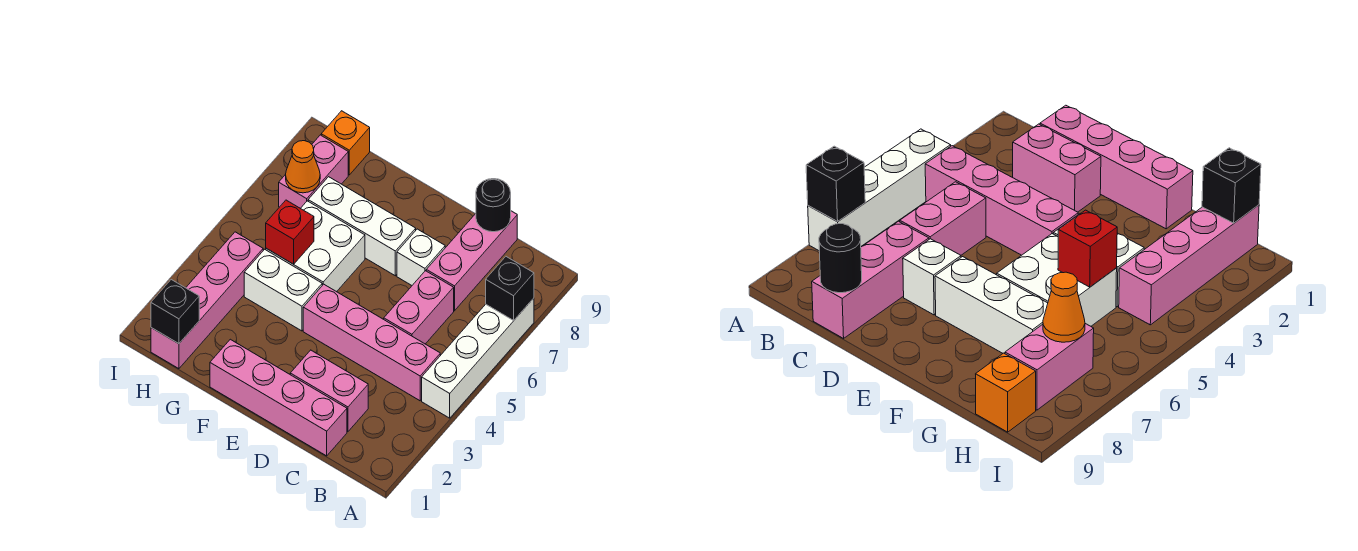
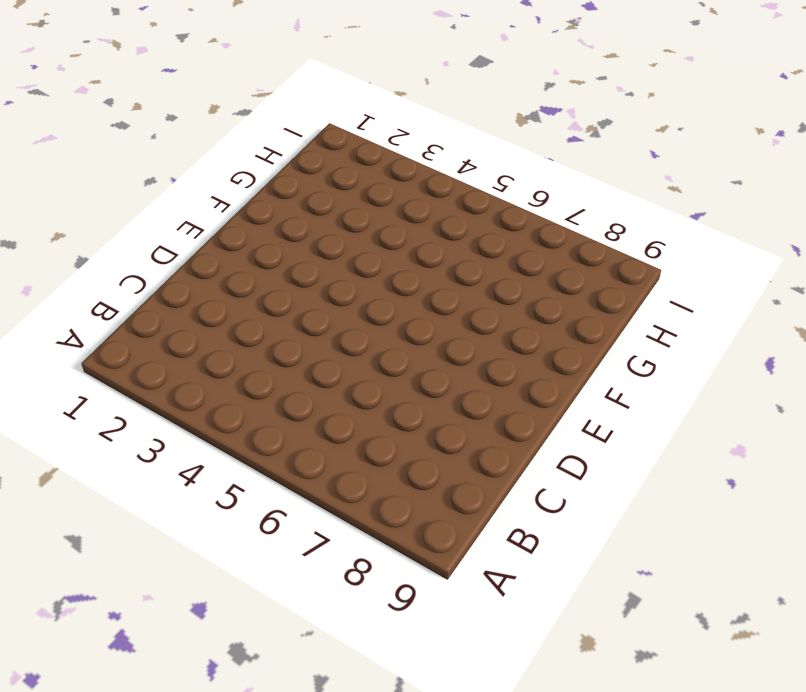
none -> white 1x4 brick [422,298,534,418]
none -> pink 1x4 brick [303,284,440,401]
none -> pink 1x4 brick [210,339,347,456]

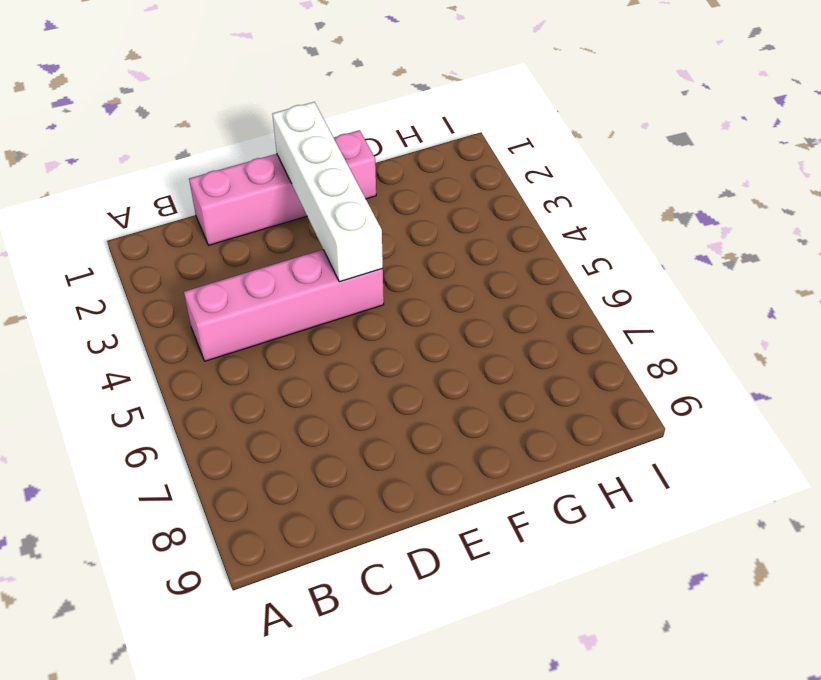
white 1x4 brick [272,102,383,282] -> white 1x4 brick moved to [422,298,534,418]
none -> pink 1x2 brick [290,350,368,432]
none -> pink 1x2 brick [384,271,454,344]
none -> pink 1x3 brick [426,211,517,311]

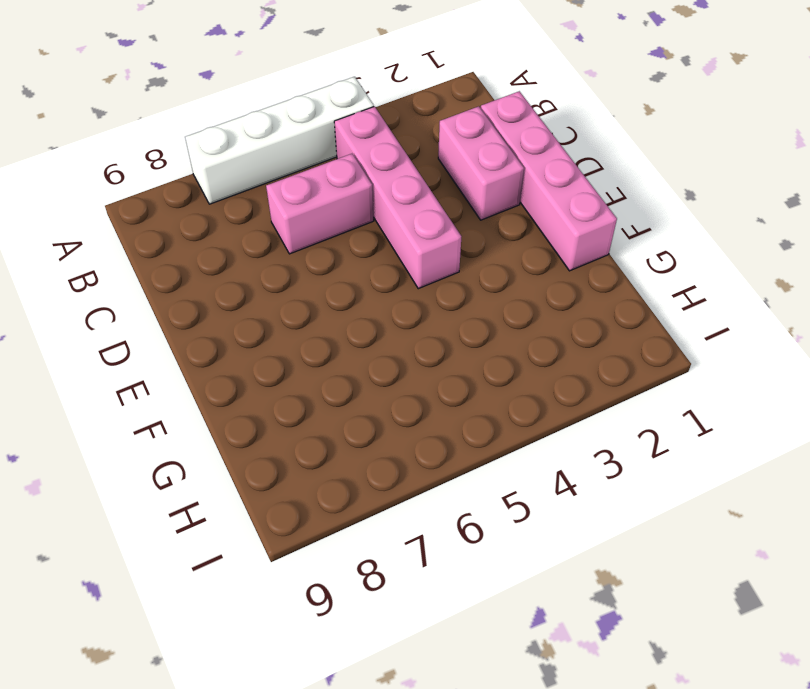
none -> pink 1x3 brick [426,211,517,311]
none -> white 1x1 brick [397,229,445,285]
none -> white 1x3 brick [308,177,416,276]

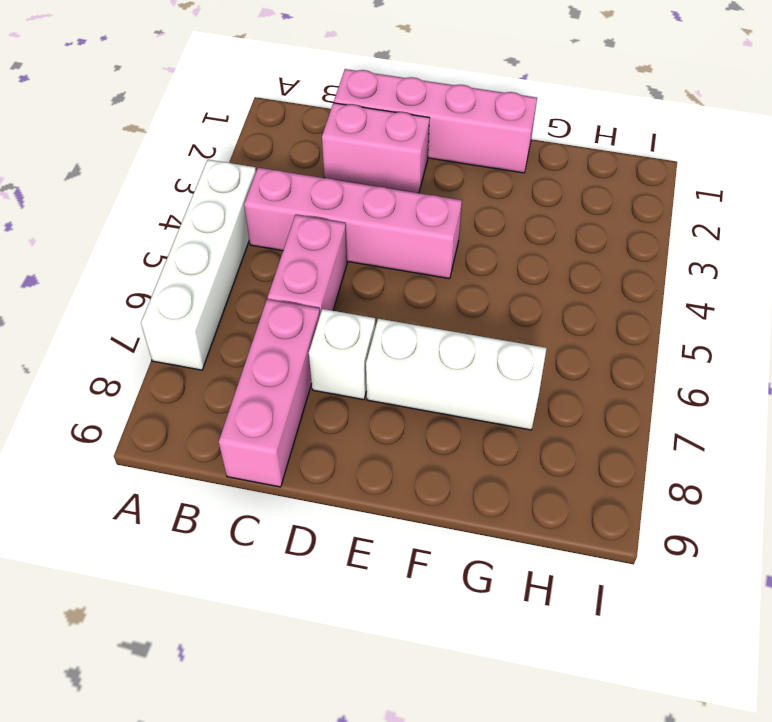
none -> white 1x2 brick [244,249,322,331]
none -> white 2x2 brick [266,201,365,292]
none -> pink 1x4 brick [151,232,263,369]

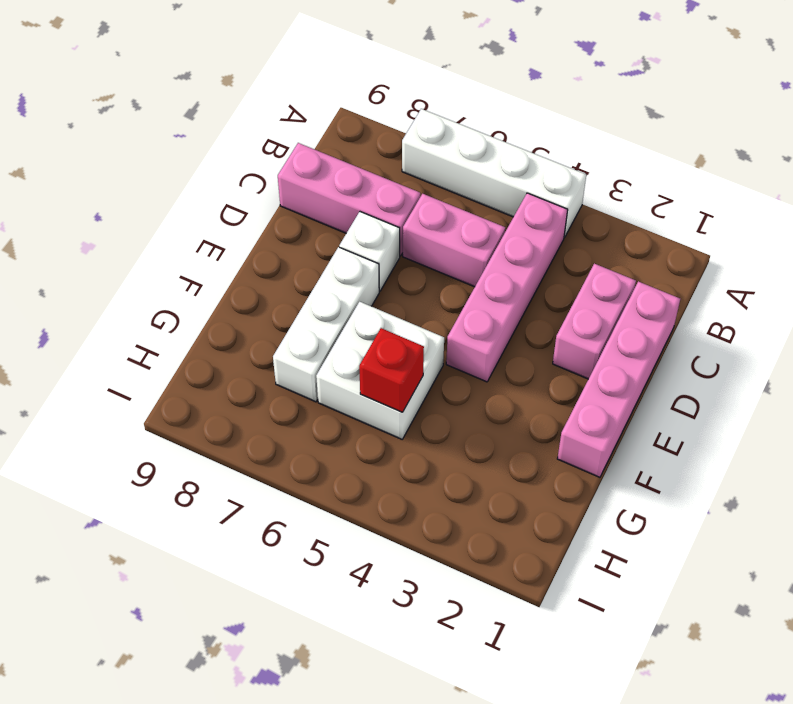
none -> white 1x2 brick [244,249,322,331]
none -> pink 1x4 brick [151,232,263,369]
none -> pink 1x2 brick [279,135,348,208]

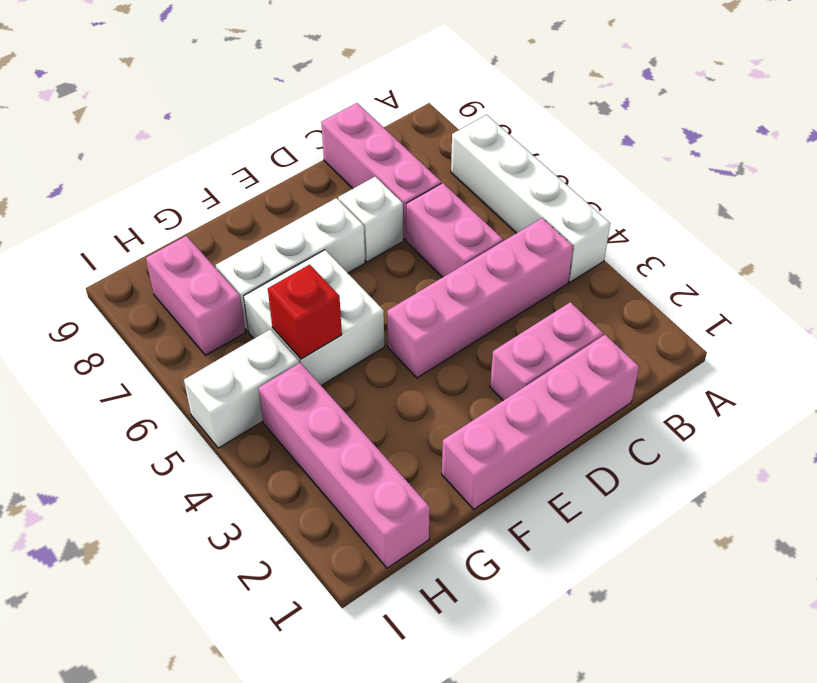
white 1x2 brick [184,329,299,448] -> white 1x2 brick moved to [244,249,322,331]
none -> orange 1x1 brick [321,111,370,175]
none -> black 1x1 brick [486,257,534,321]
none -> black 1x1 round brick [476,179,511,232]

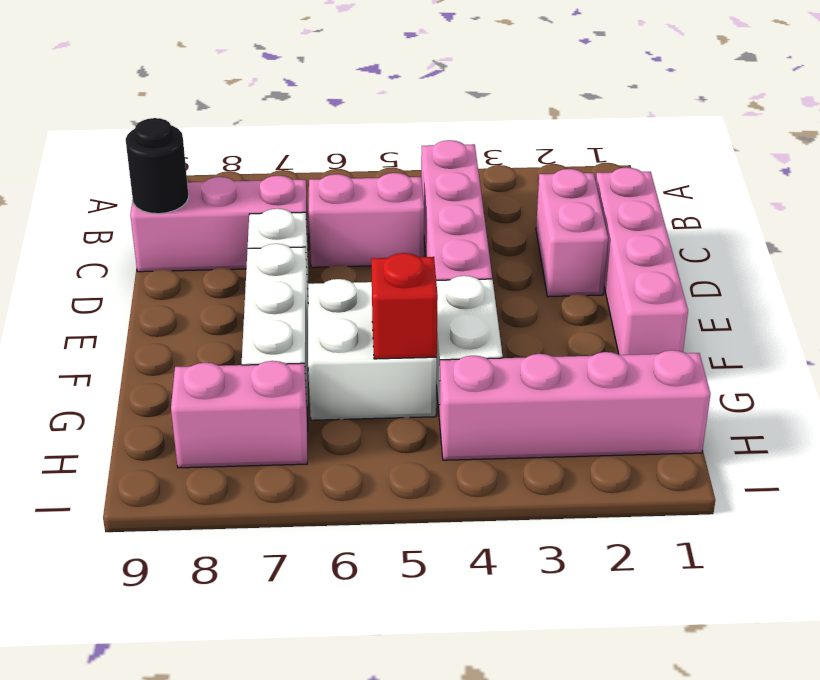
none -> white 1x4 brick [422,298,534,418]
none -> orange 1x1 brick [321,111,370,175]
none -> black 1x1 brick [486,257,534,321]

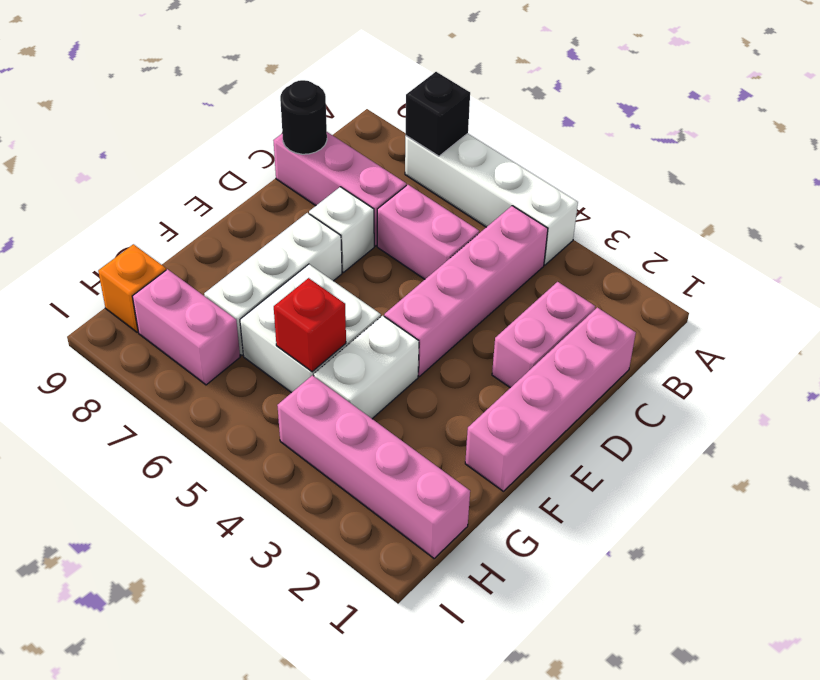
none -> black 1x1 brick [151,280,199,344]
none -> orange 1x1 cone [286,141,320,193]

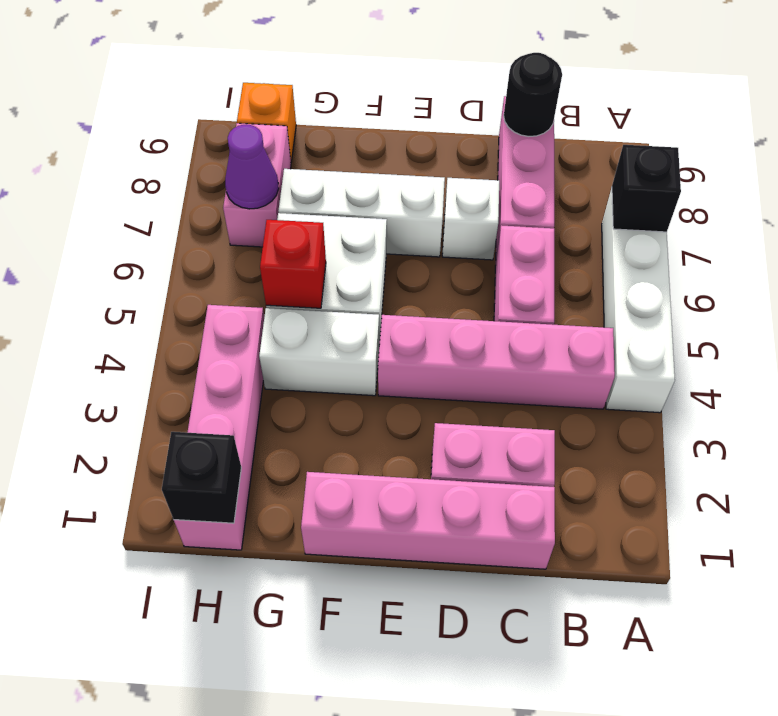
purple 1x1 cone [225,125,279,209] -> orange 1x1 cone [286,141,320,193]

